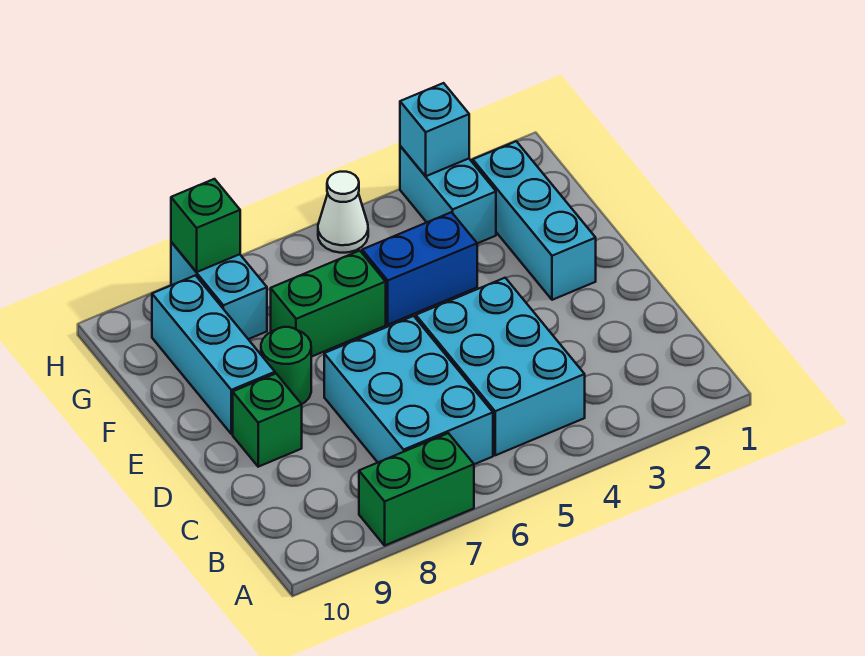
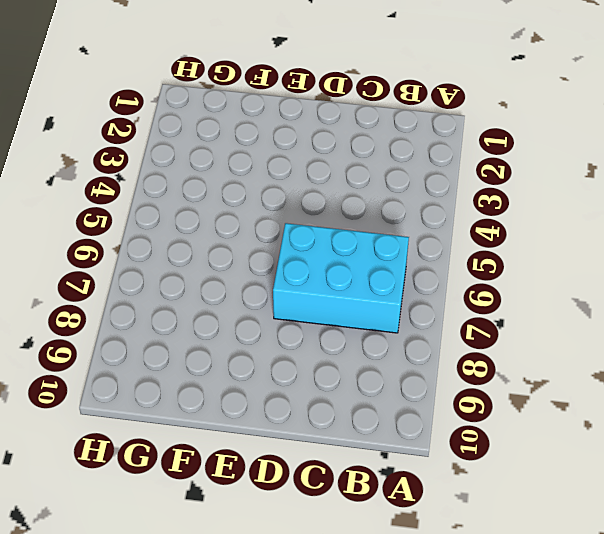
none -> green 1x2 brick [359,433,474,545]
none -> cyan 2x3 brick [416,278,585,455]
none -> green 1x1 brick [233,374,302,467]

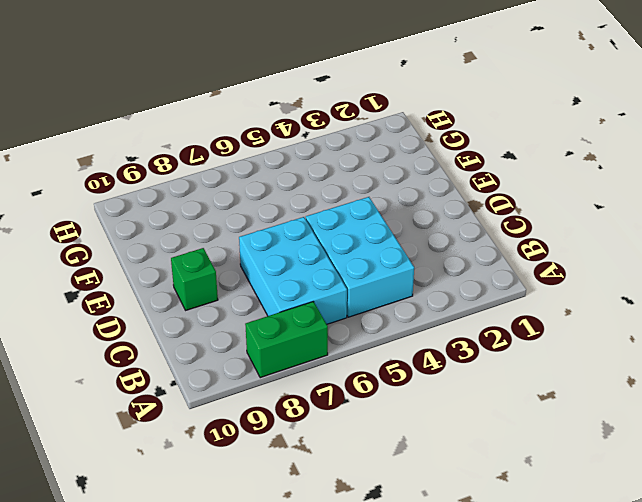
none -> cyan 1x3 brick [473,141,596,300]
none -> green 1x1 round brick [261,327,311,404]
none -> cyan 1x3 brick [152,275,275,434]

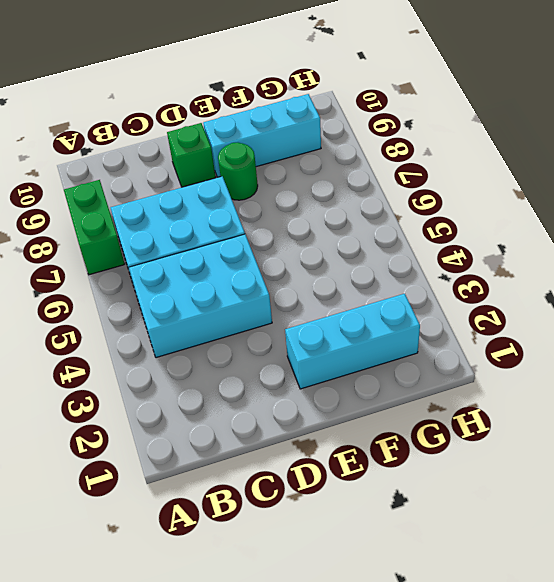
none -> blue 1x2 brick [362,212,477,325]
none -> green 1x2 brick [271,251,386,357]
none -> cyan 1x2 brick [400,146,496,243]

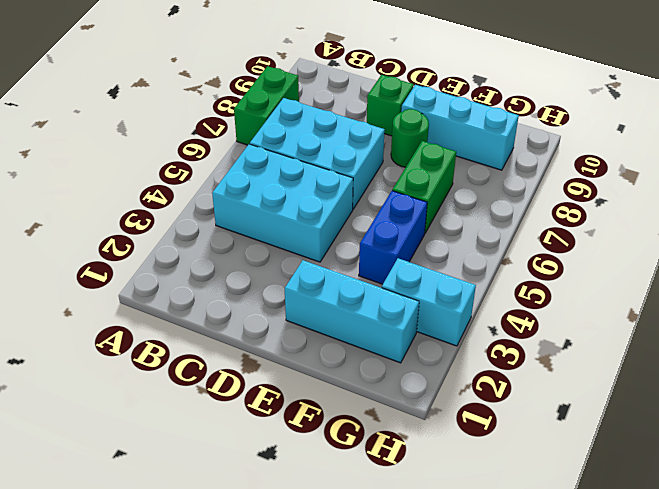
none -> cyan 1x2 brick [171,242,267,339]
none -> white 1x1 cone [318,172,368,253]
none -> cyan 1x1 brick [400,83,469,176]

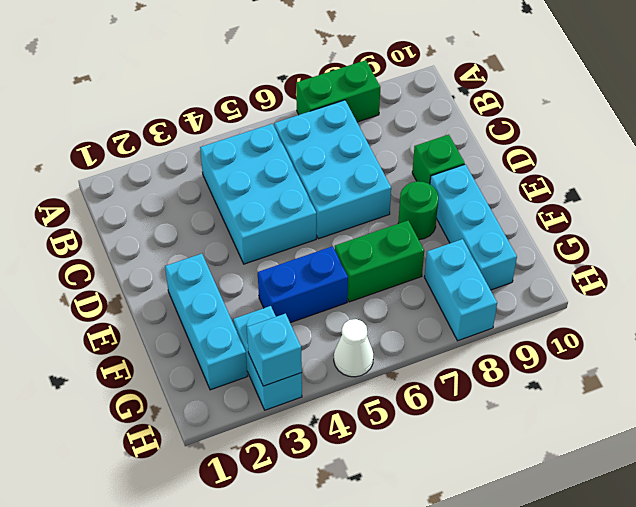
none -> green 1x1 brick [171,179,240,272]

